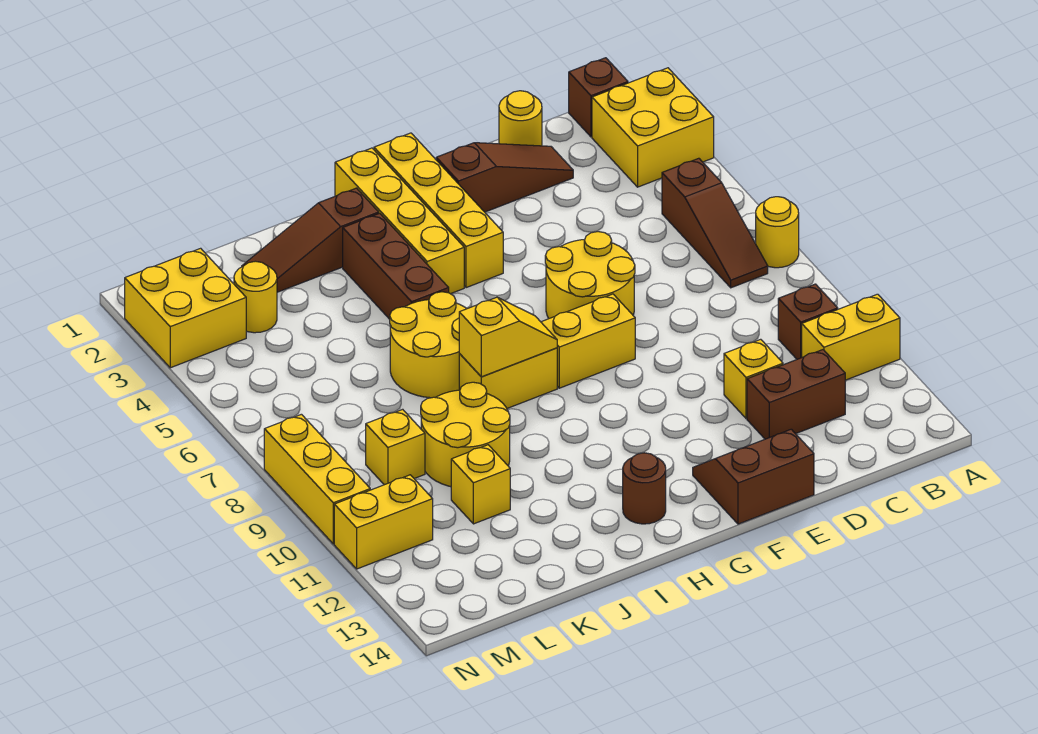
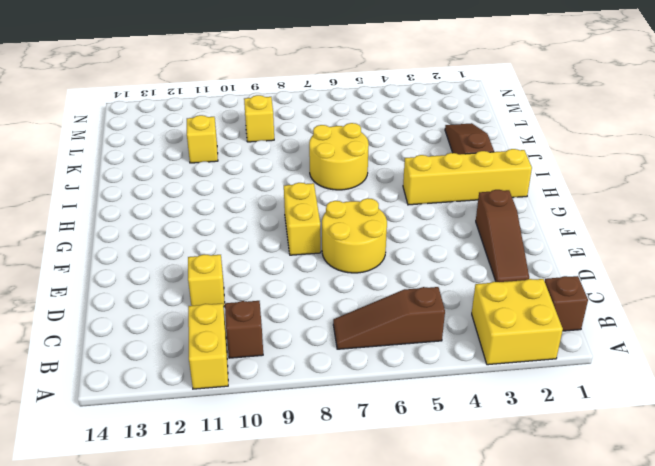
none -> yellow 1x1 round brick [756,197,799,268]
none -> brown 1x2 brick [747,350,845,439]
none -> yellow 1x1 round brick [499,91,542,146]

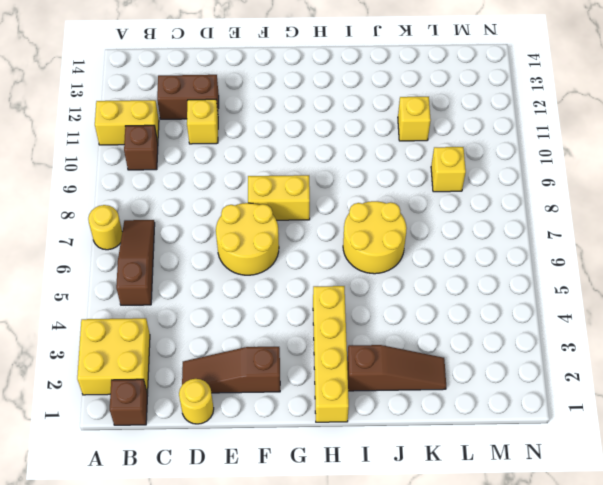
none -> brown 2x2 slope [693,429,814,524]
none -> yellow 1x4 brick [374,133,503,288]
none -> yellow 1x2 brick [459,348,557,408]

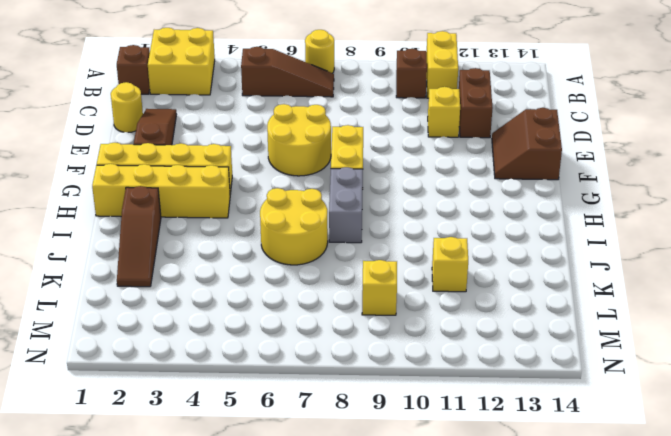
grey 1x2 brick [329,167,363,243] -> yellow 1x2 brick [459,348,557,408]
none -> brown 1x1 round brick [623,453,666,524]
none -> brown 1x3 brick [343,213,449,319]
none -> yellow 2x2 round brick [421,382,510,487]

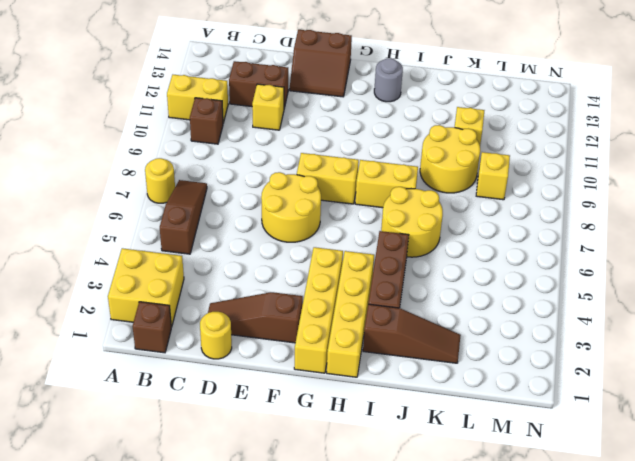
grey 1x1 round brick [374,58,403,102] -> brown 1x1 round brick [623,453,666,524]
none -> yellow 1x1 round brick [234,261,277,333]
none -> yellow 2x2 brick [125,248,246,368]
none -> yellow 1x2 brick [334,475,433,569]

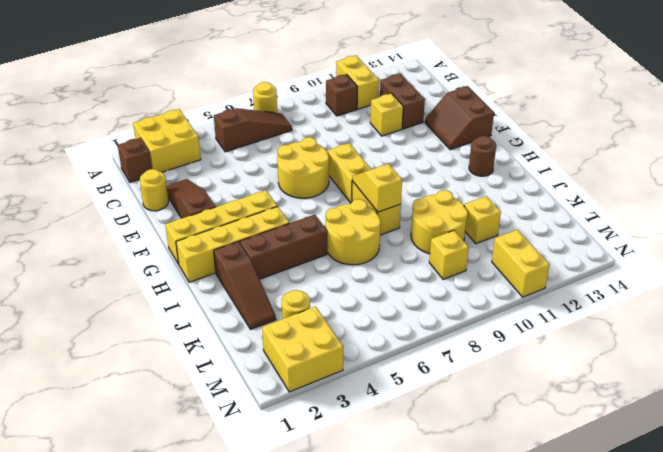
none -> yellow 1x3 brick [264,414,370,544]

